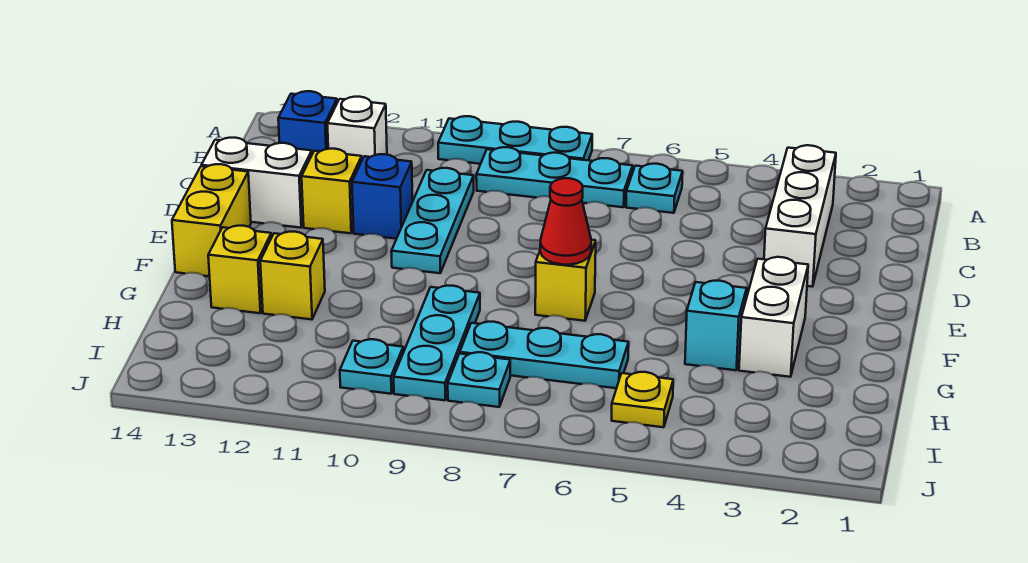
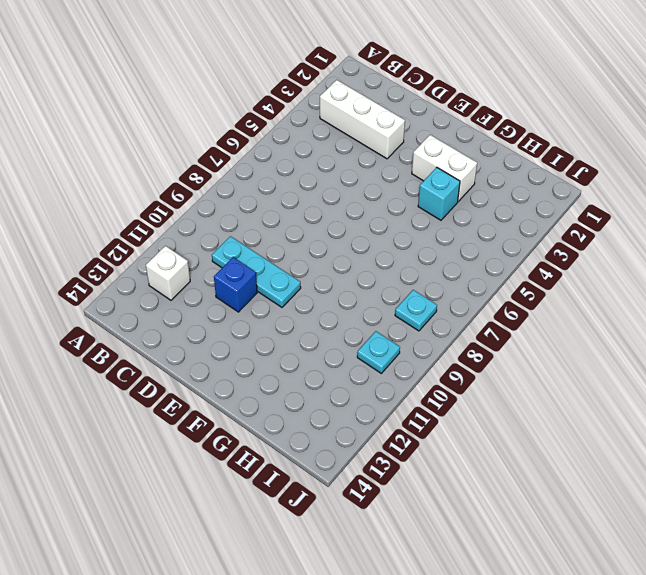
none -> cyan 1x3 plate [438,116,592,164]
none -> cyan 1x1 plate [626,164,683,213]
none -> cyan 1x3 plate [476,147,633,207]

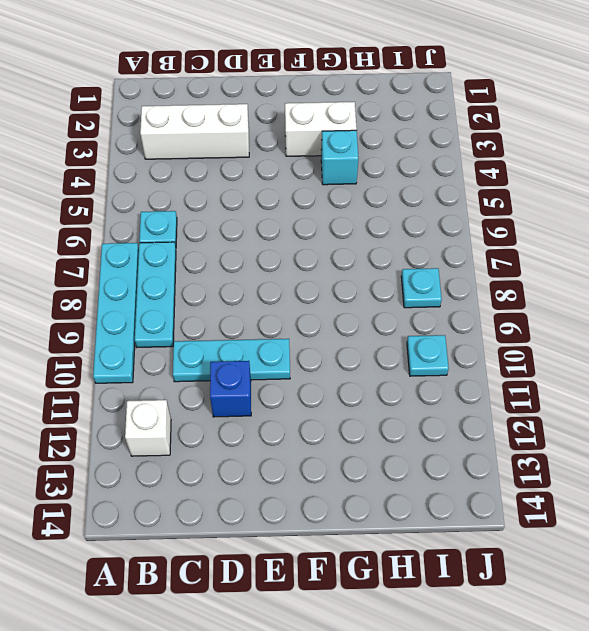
cyan 1x4 plate [93,243,139,383] -> cyan 1x3 plate [438,116,592,164]
none -> blue 1x1 brick [278,91,337,154]
none -> yellow 1x1 brick [302,149,362,233]
none -> white 1x2 brick [201,138,312,228]

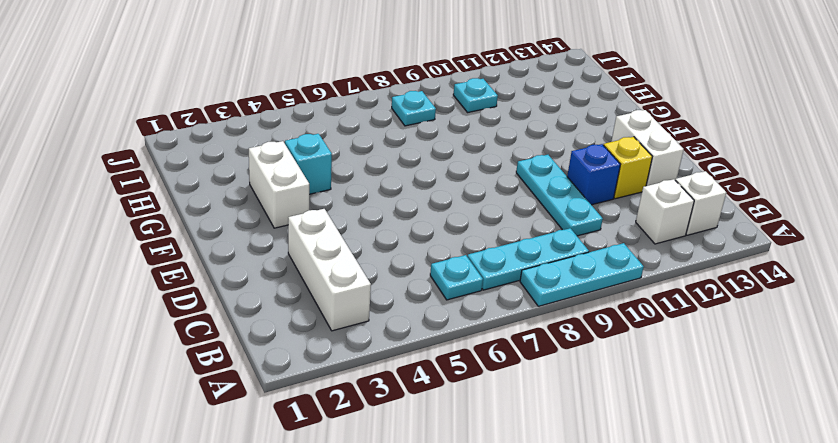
white 1x1 brick [675,171,726,235] -> blue 1x1 brick [278,91,337,154]
white 1x2 brick [611,110,684,186] -> white 1x2 brick turned to [201,138,312,228]
none -> yellow 1x2 brick [172,164,251,276]
none -> yellow 1x1 brick [535,240,596,321]
none -> cyan 1x3 plate [394,286,480,400]

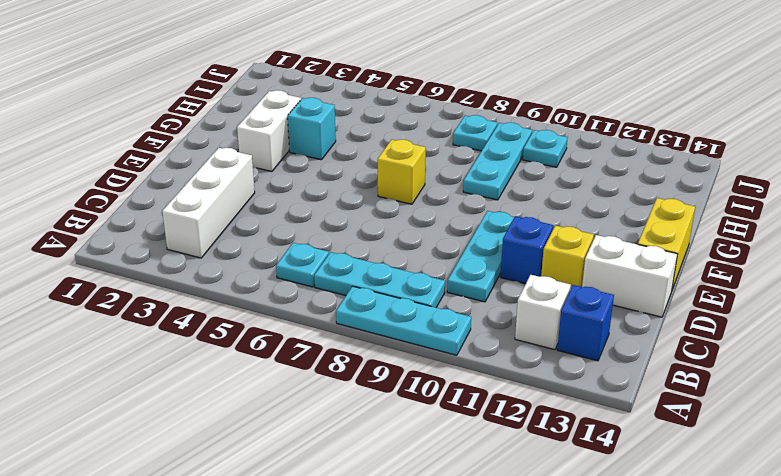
none -> yellow 1x1 brick [260,232,325,319]
none -> yellow 1x1 brick [208,226,272,313]
none -> cyan 1x3 plate [460,322,629,388]

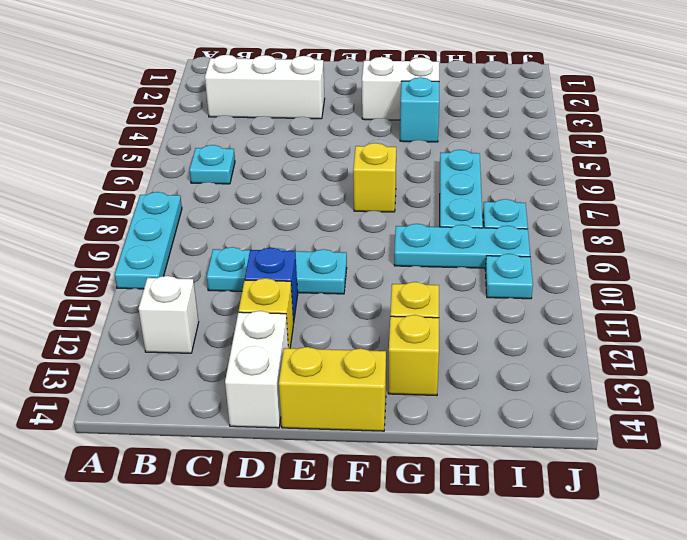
none -> cyan 1x3 plate [476,147,633,207]
none -> blue 1x1 brick [278,91,337,154]
none -> yellow 1x1 plate [612,372,673,427]

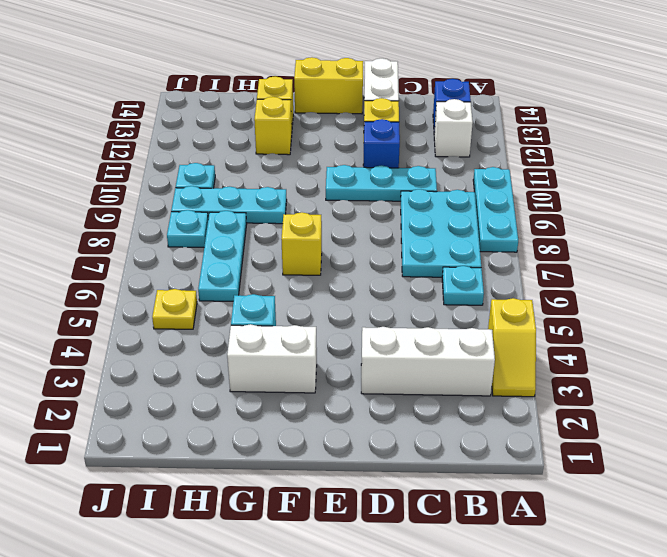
yellow 1x2 slope [488,298,536,397] -> none
cyan 2x3 plate [401,189,481,277] -> cyan 1x3 plate [476,147,633,207]
none -> red 1x1 cone [540,178,591,265]

